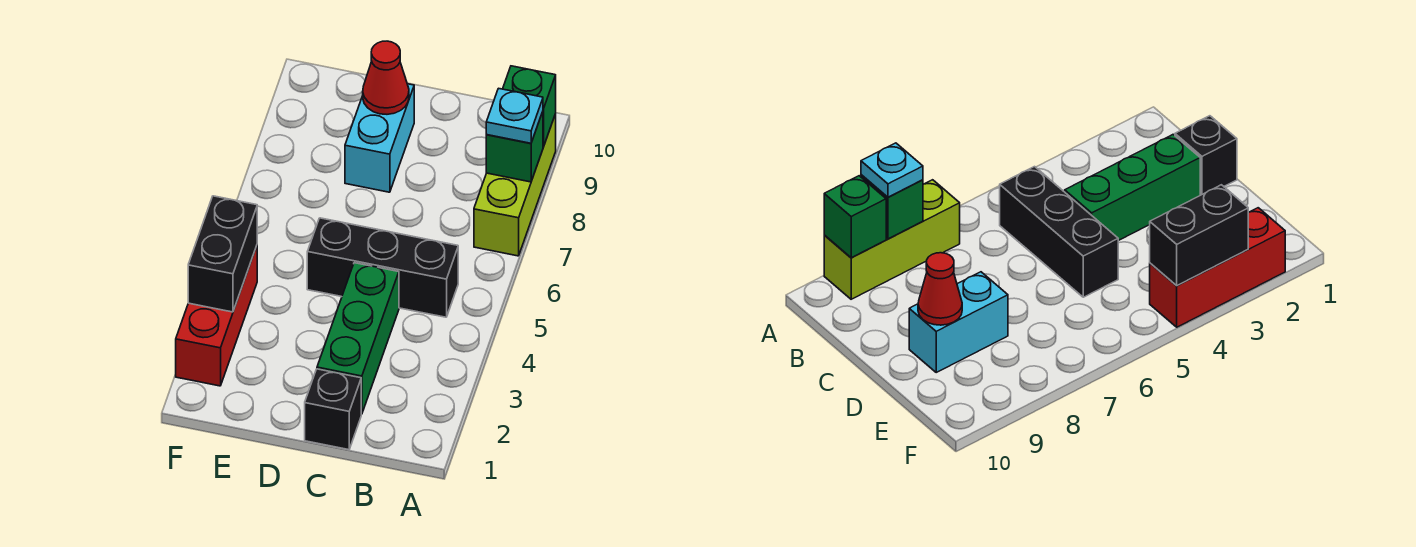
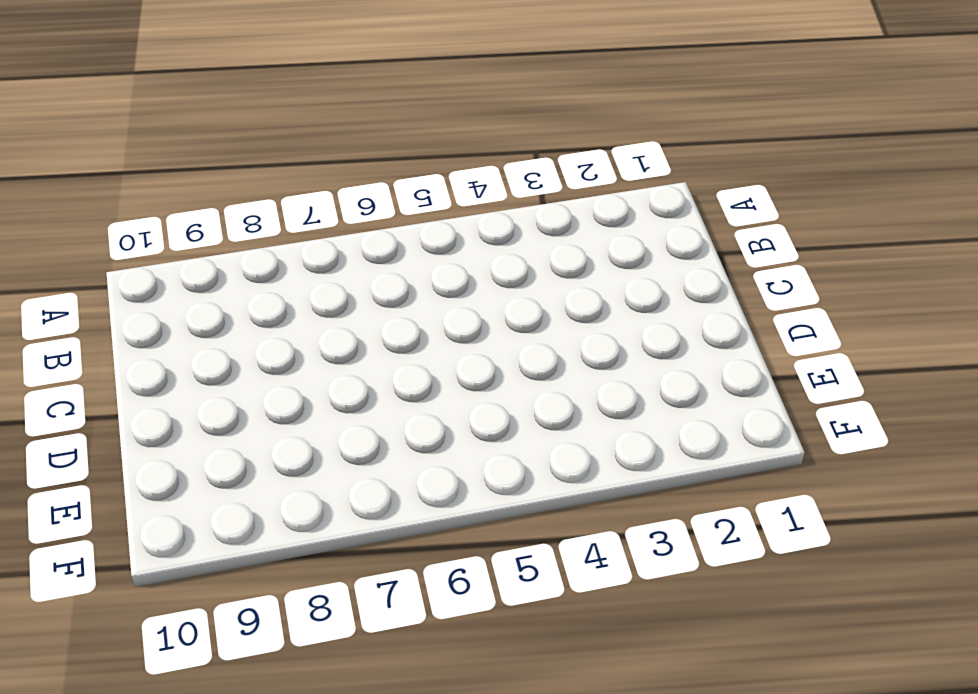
none -> lime 1x3 brick [474,114,556,256]
none -> black 1x3 brick [307,218,458,317]

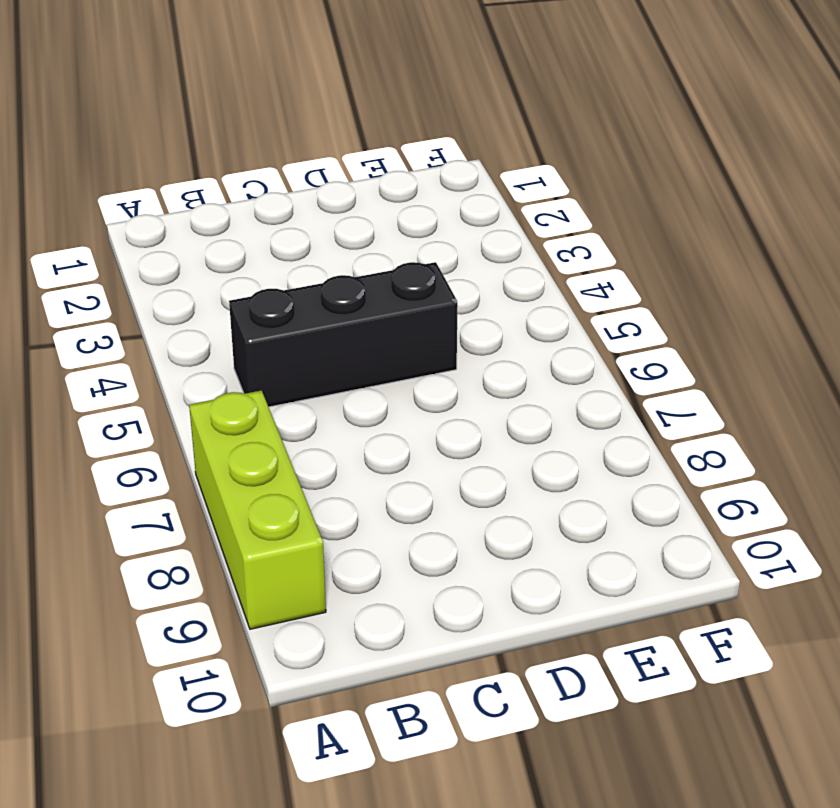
none -> black 1x1 brick [305,369,361,450]
none -> green 1x3 brick [317,263,399,414]

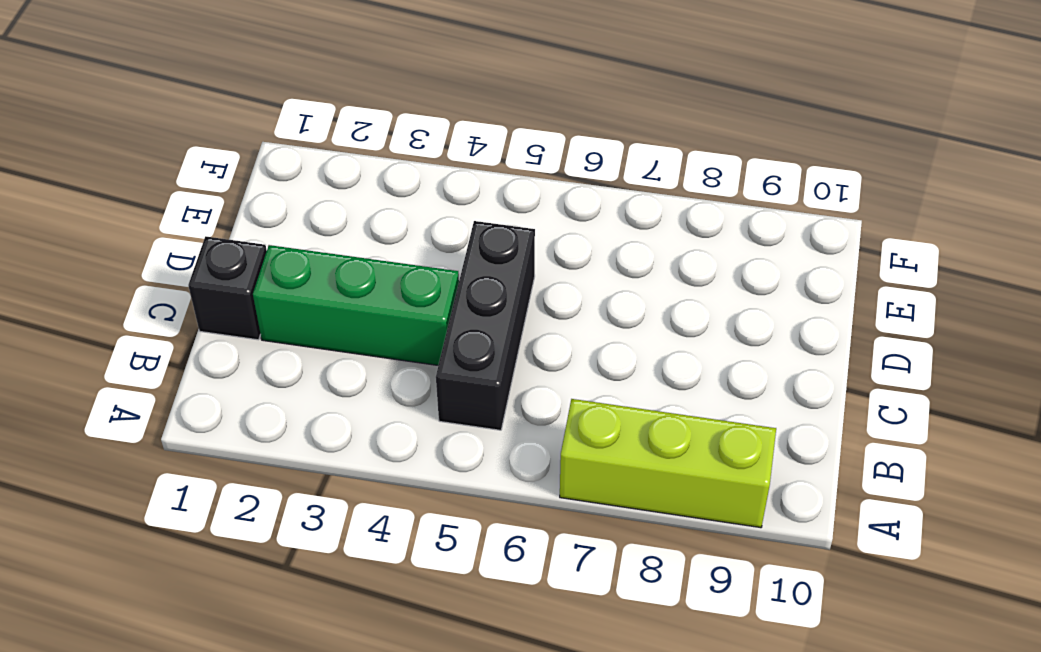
none -> cyan 1x2 brick [345,84,414,192]
none -> red 1x3 brick [176,246,257,386]

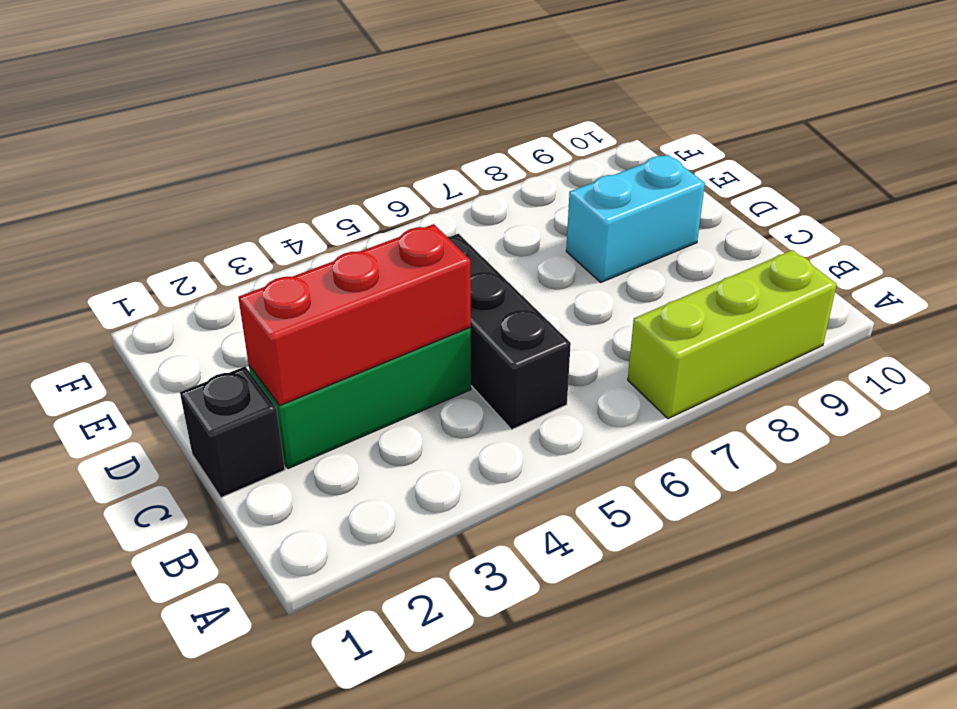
red 1x3 brick [238,224,471,406] -> red 1x3 brick moved to [176,246,257,386]
none -> green 1x1 brick [486,112,543,182]
none -> green 1x1 brick [503,66,556,147]

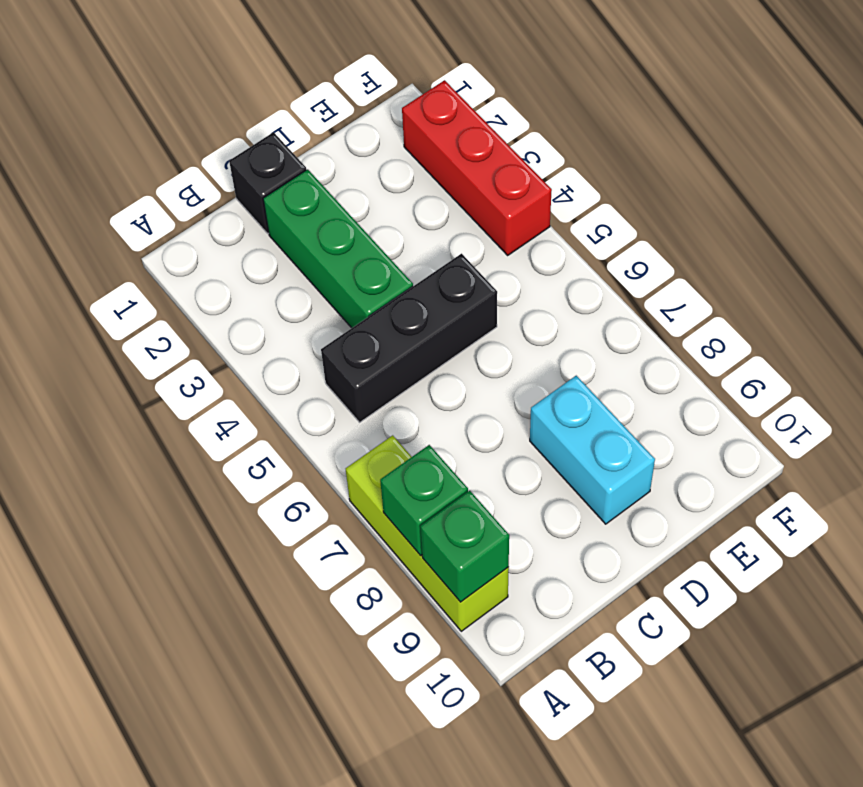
none -> red 1x1 cone [363,41,409,114]
none -> black 1x2 brick [188,196,257,312]

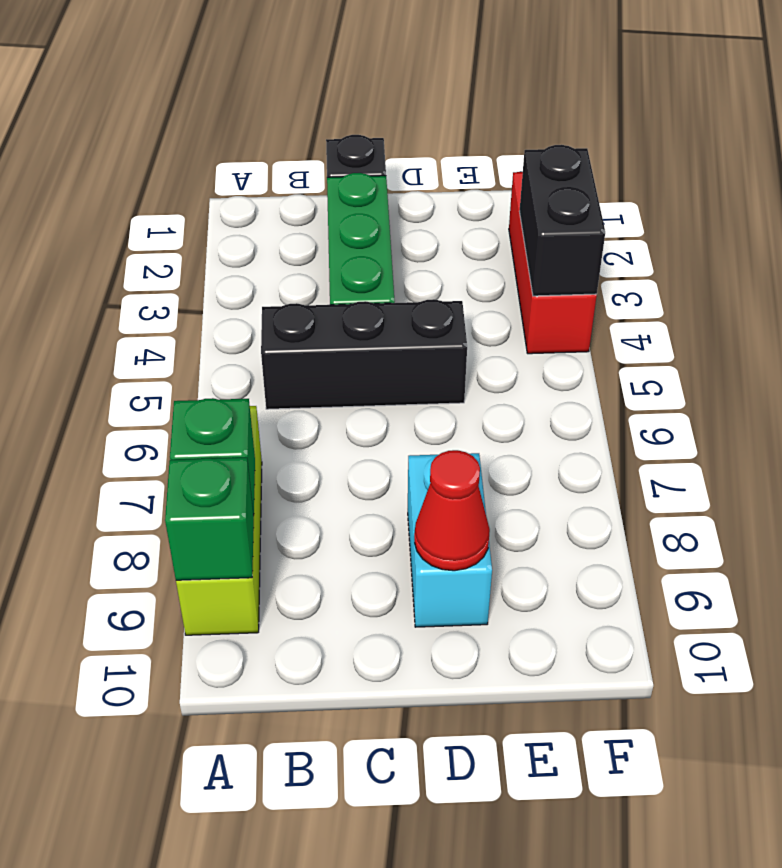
none -> cyan 1x1 plate [486,88,543,143]

